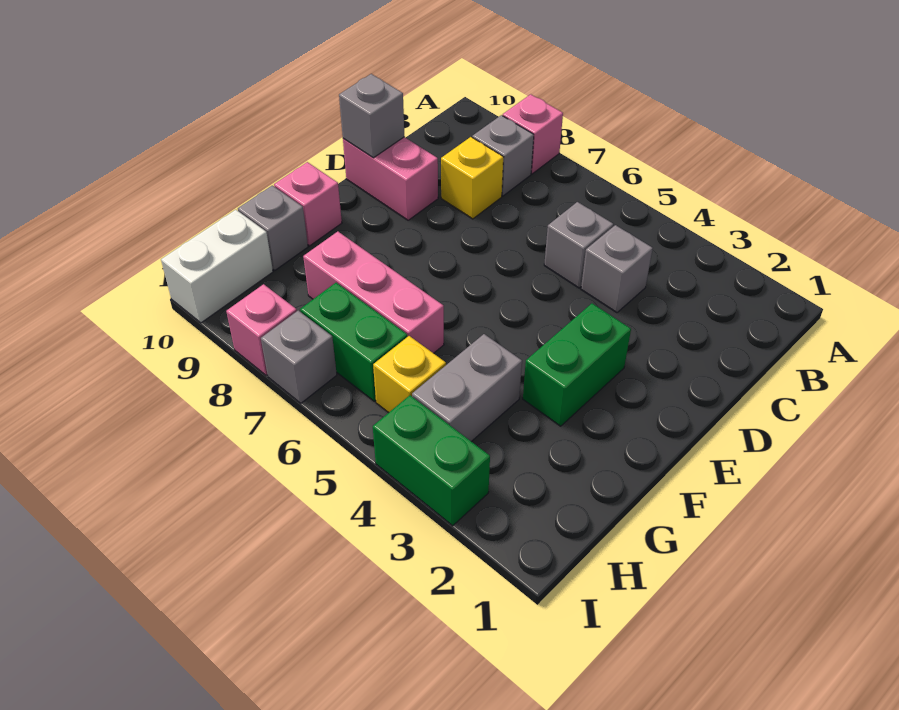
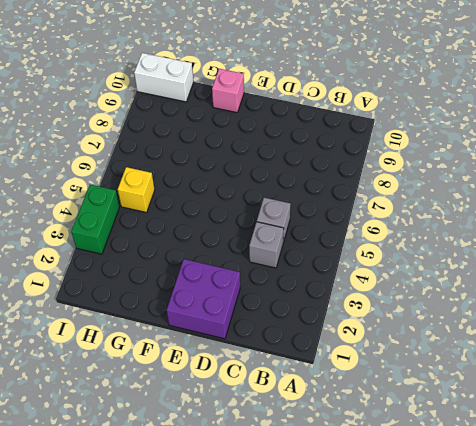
purple 2x2 brick [167,259,240,339] -> none
none -> pink 1x1 brick [503,94,563,174]
none -> grey 1x1 brick [472,115,534,196]
none -> yellow 1x1 brick [441,137,503,219]

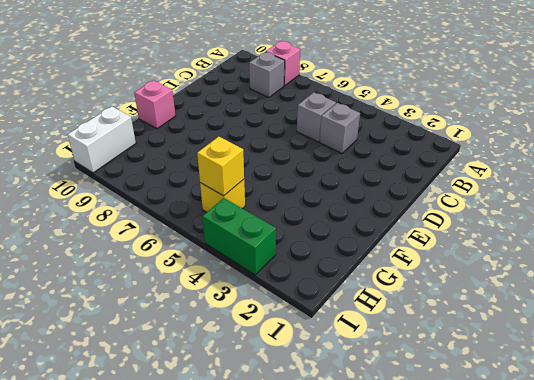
yellow 1x1 brick [197,137,244,196] -> yellow 1x1 brick moved to [441,137,503,219]
none -> pink 1x2 brick [343,137,438,220]
none -> green 1x2 brick [523,303,631,426]
none -> grey 1x2 brick [412,334,522,442]

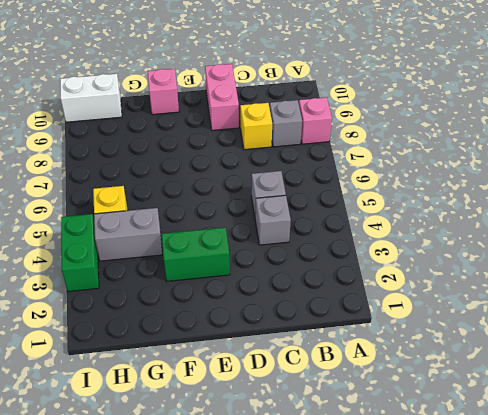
none -> pink 1x3 brick [303,232,444,353]
none -> grey 1x1 brick [238,185,308,270]
none -> green 1x2 brick [300,283,407,401]

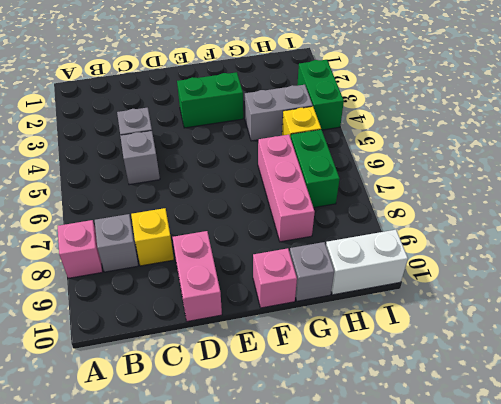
none -> grey 1x1 brick [261,311,337,403]
none -> pink 1x1 brick [226,284,297,375]
none -> grey 1x1 brick [339,74,405,158]

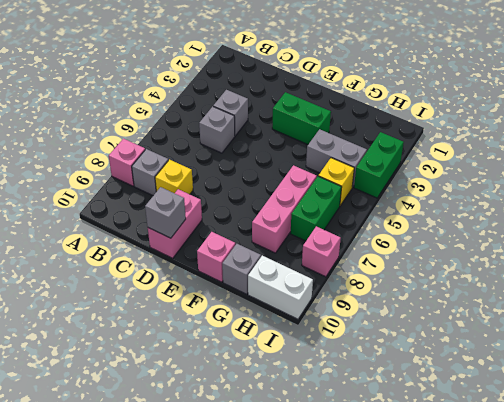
none -> grey 1x1 brick [261,311,337,403]

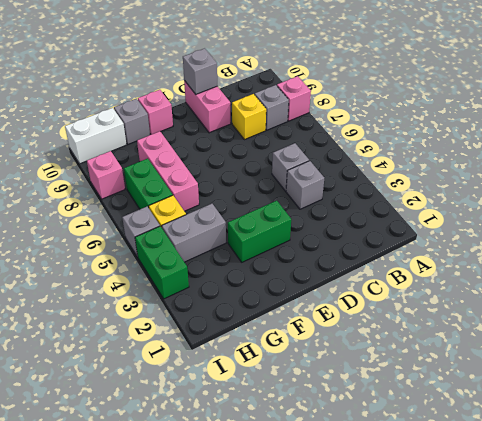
grey 1x1 brick [122,207,160,257] -> grey 1x1 brick moved to [261,311,337,403]

